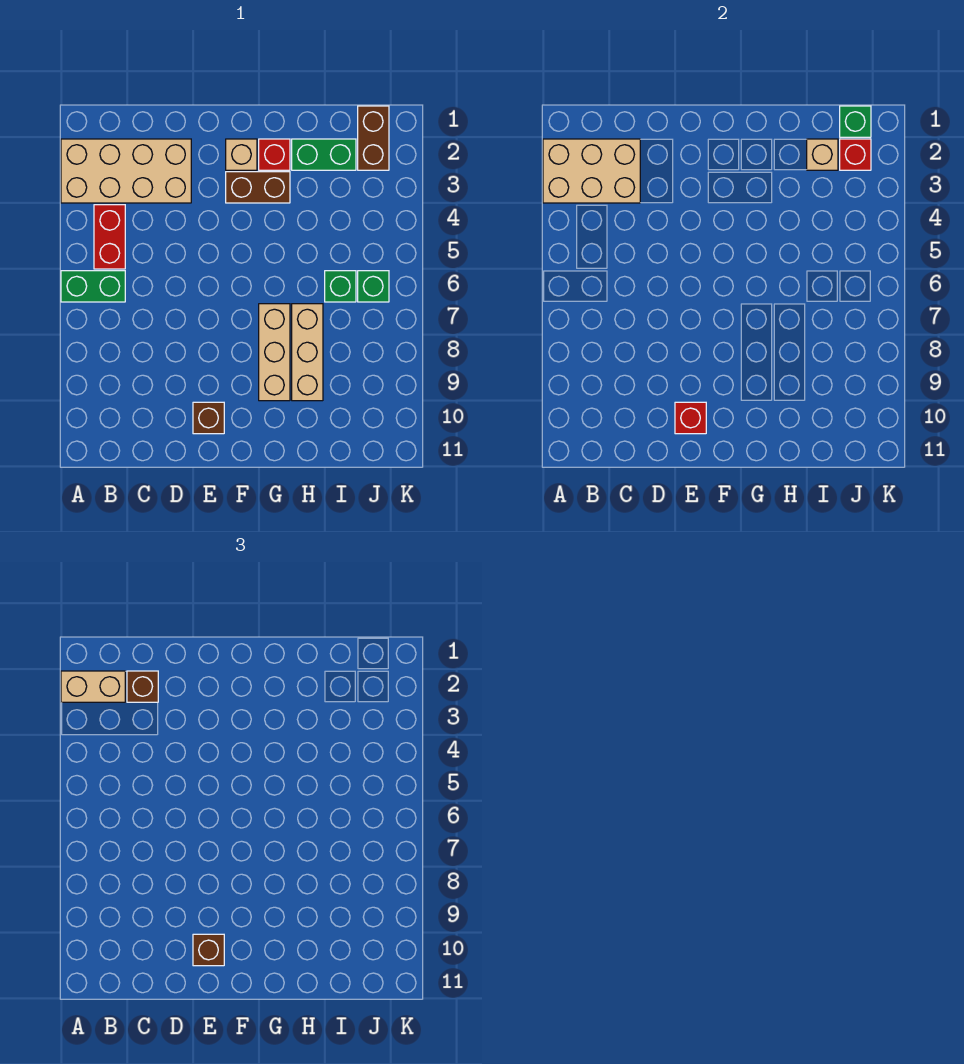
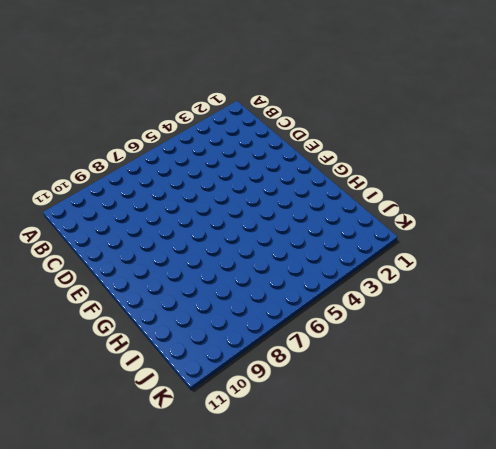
none -> tan 2x4 brick [61,139,191,203]
none -> green 1x2 brick [61,271,125,302]
none -> red 1x2 brick [94,205,125,269]

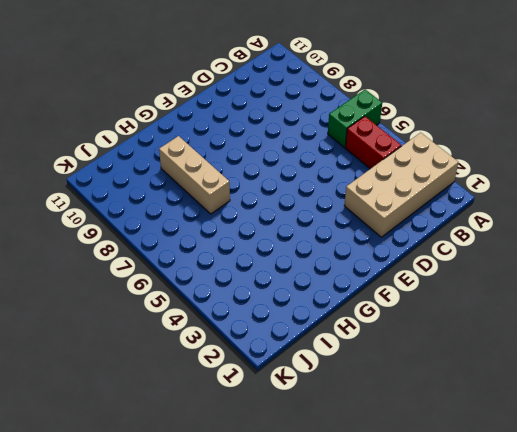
none -> brown 1x1 brick [193,402,224,434]
none -> tan 1x1 brick [226,139,257,170]
none -> brown 1x2 brick [226,172,290,203]

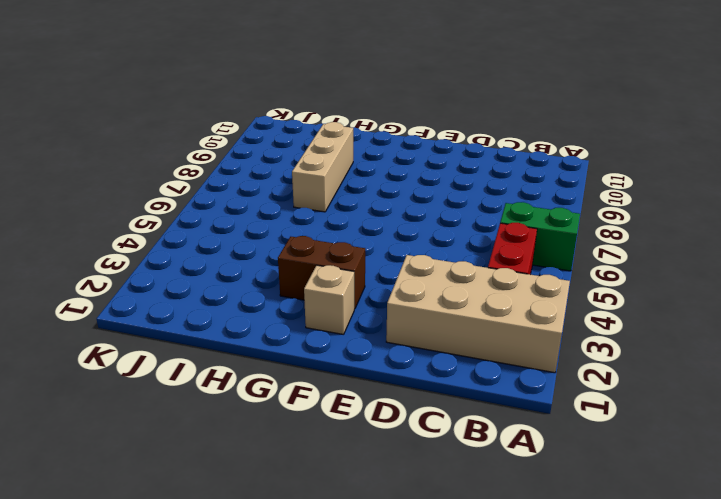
none -> brown 1x1 brick [193,402,224,434]
none -> red 1x1 brick [259,139,290,170]
none -> tan 1x3 brick [259,304,290,401]

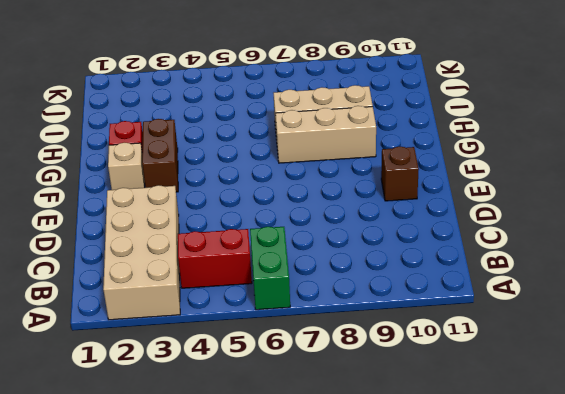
none -> green 1x2 brick [292,139,356,170]
none -> green 1x1 brick [325,271,356,302]
none -> brown 1x2 brick [358,106,389,170]

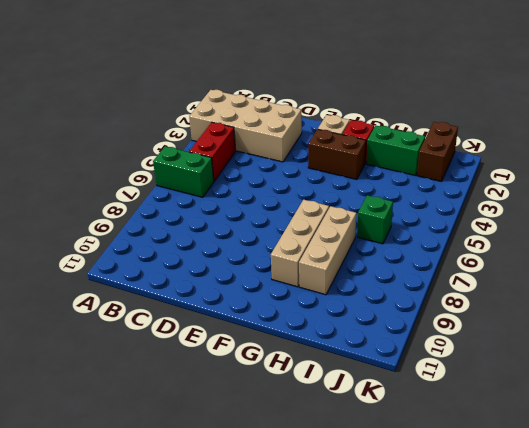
none -> brown 1x1 brick [193,402,224,434]
none -> green 1x1 brick [358,271,389,302]
none -> tan 2x3 brick [543,139,640,203]

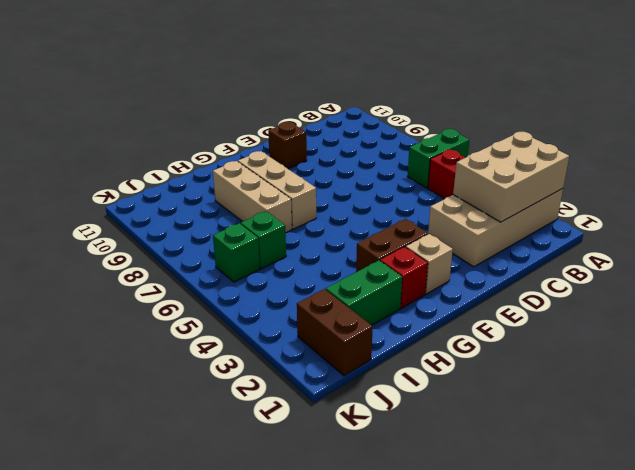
none -> red 1x1 brick [675,402,706,434]
none -> tan 1x1 brick [807,139,838,170]
none -> green 1x1 brick [840,106,871,137]

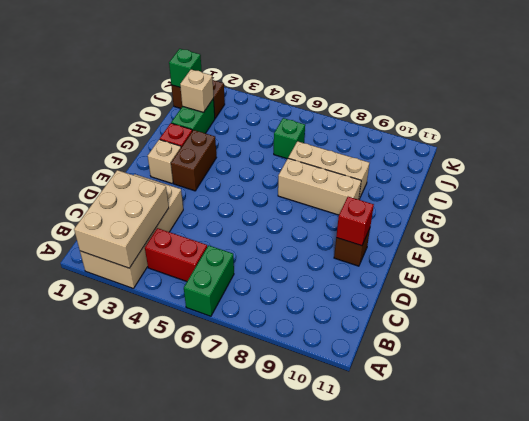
none -> green 1x1 brick [358,271,389,302]
none -> red 1x1 brick [840,139,871,170]
none -> tan 1x2 brick [61,671,125,702]

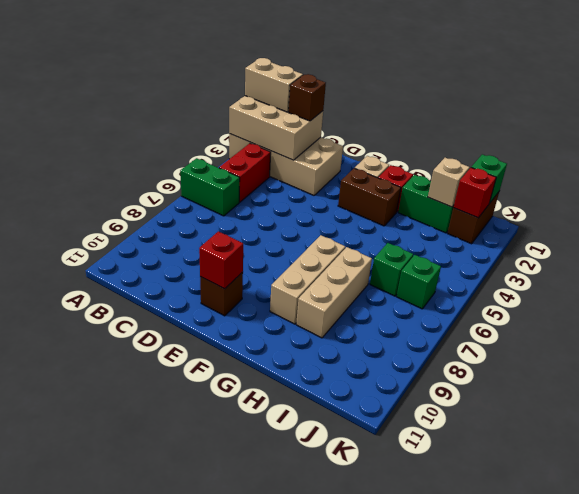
none -> brown 1x1 brick [193,934,224,966]

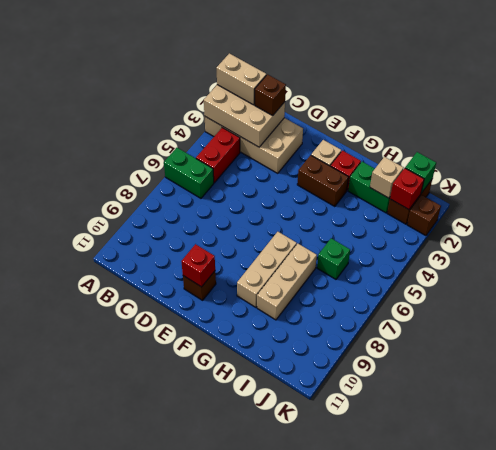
brown 1x1 brick [407,195,441,236] -> brown 1x1 brick moved to [193,934,224,966]
none -> green 1x1 brick [358,271,389,302]

